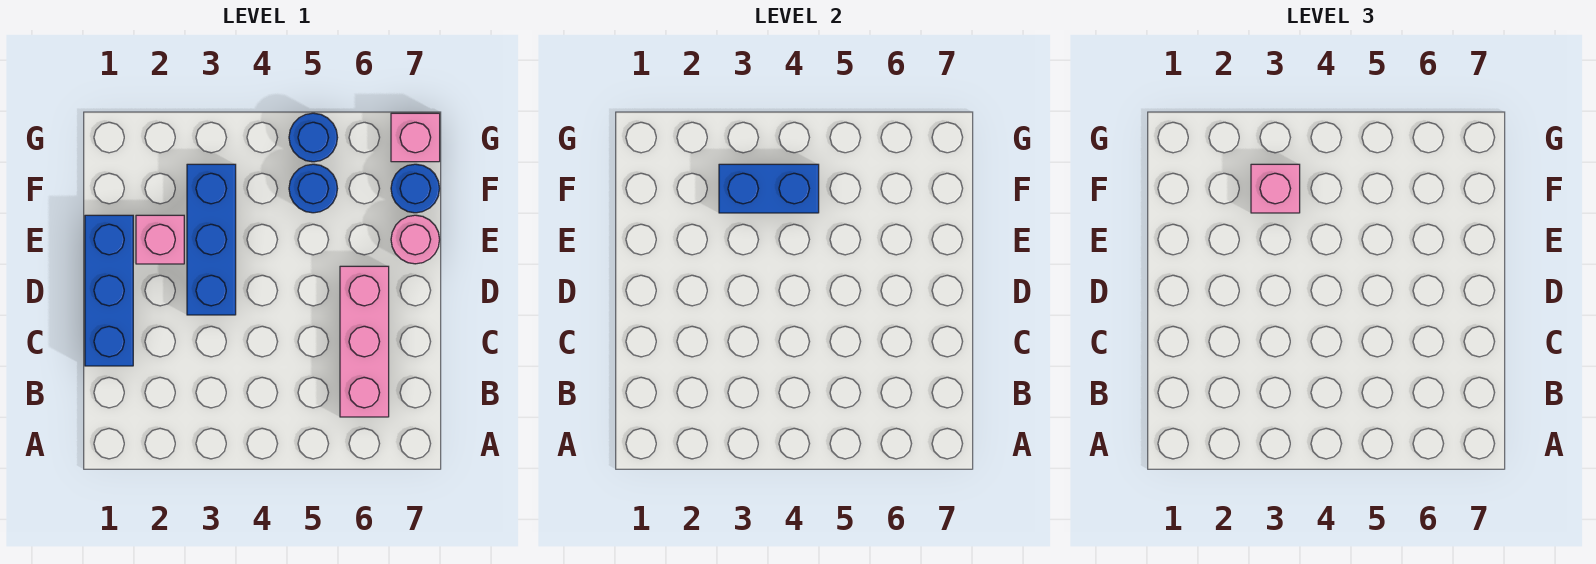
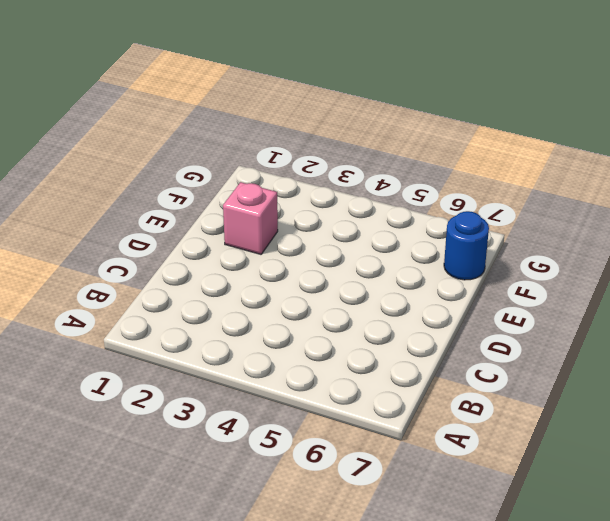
none -> pink 1x3 brick [340,266,389,417]
none -> blue 1x3 brick [85,215,133,366]

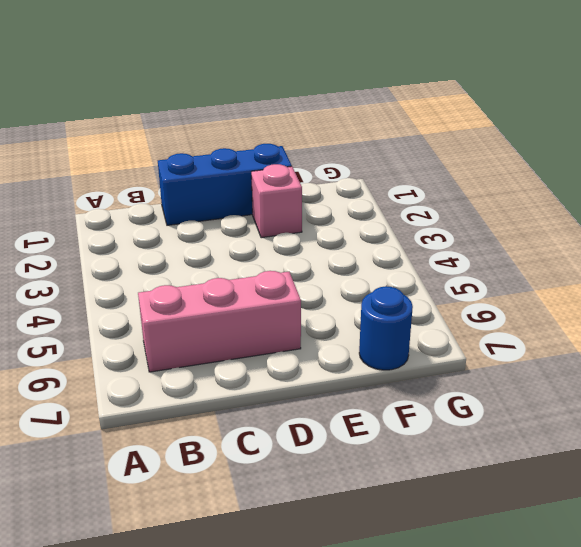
none -> blue 1x3 brick [187,164,236,315]
none -> pink 1x1 round brick [391,215,440,264]

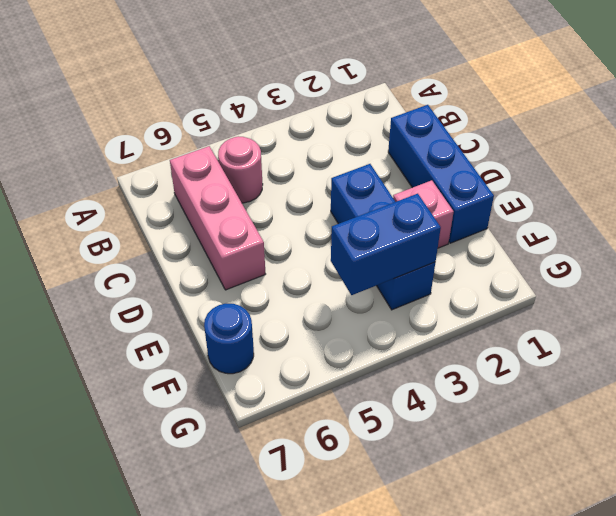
pink 1x1 round brick [218,136,263,203] -> pink 1x1 round brick moved to [391,215,440,264]
none -> blue 1x1 round brick [289,164,338,213]
none -> blue 1x1 round brick [289,113,338,162]

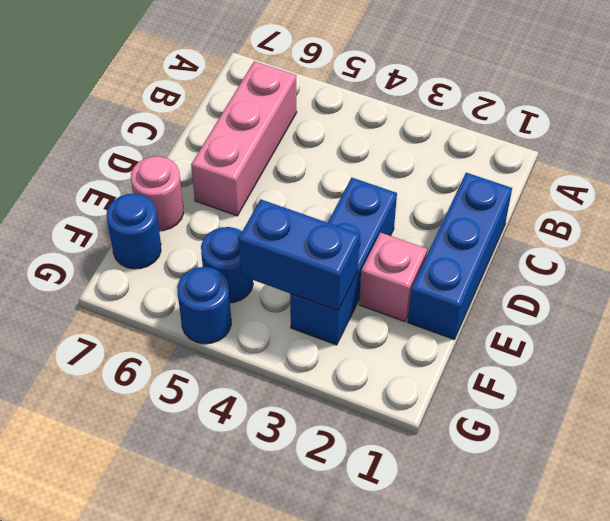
none -> pink 1x1 brick [391,113,440,162]
none -> pink 1x1 brick [1251,164,1300,213]

